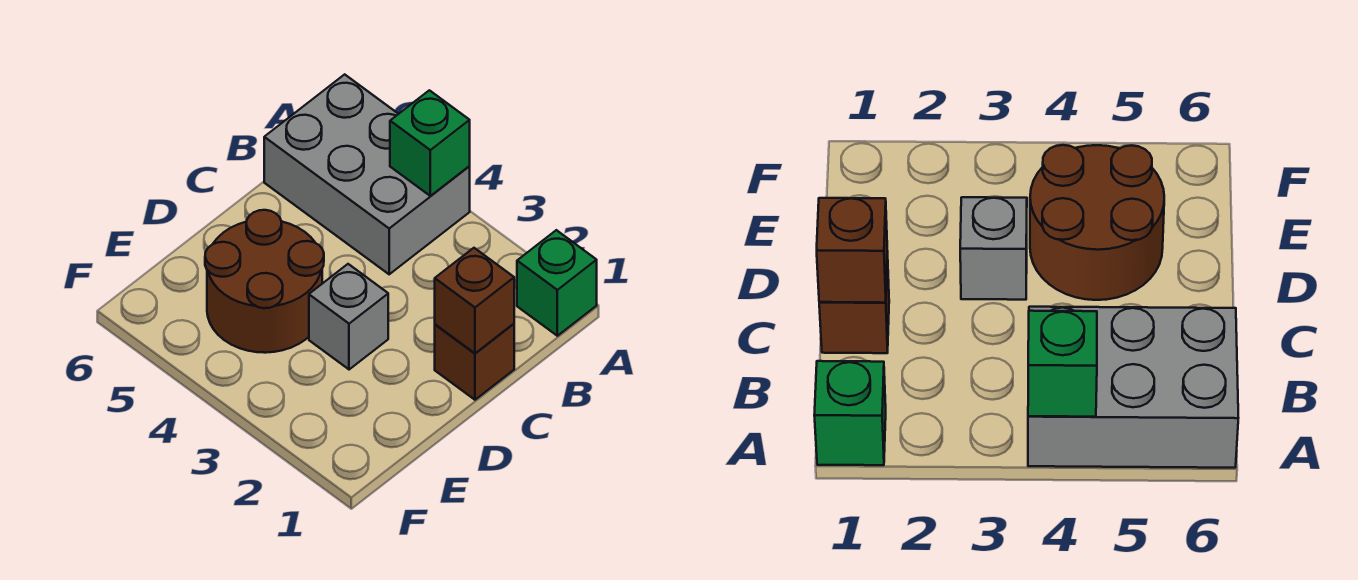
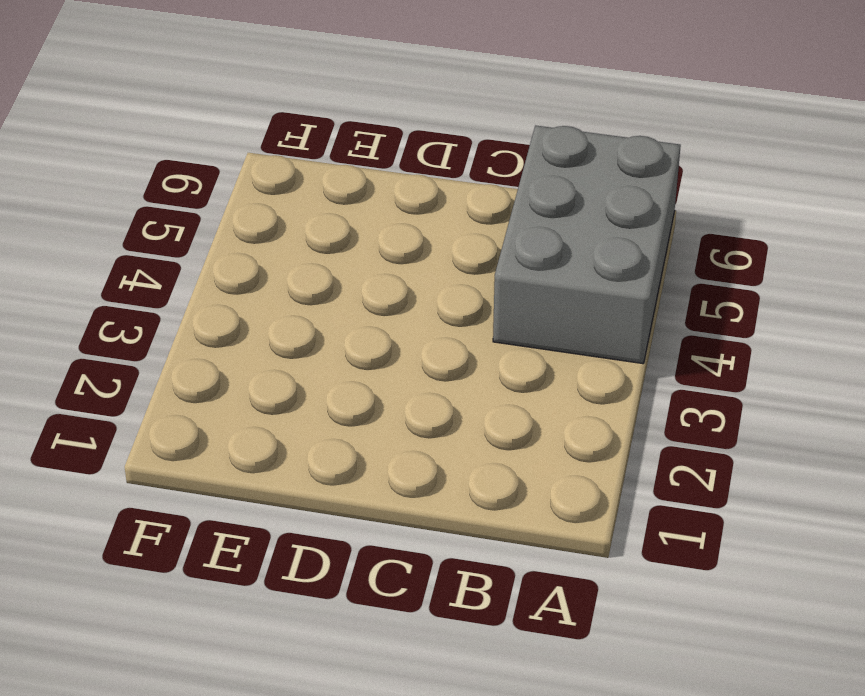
none -> green 1x1 brick [517,230,597,336]
none -> brown 1x1 brick [435,324,514,400]

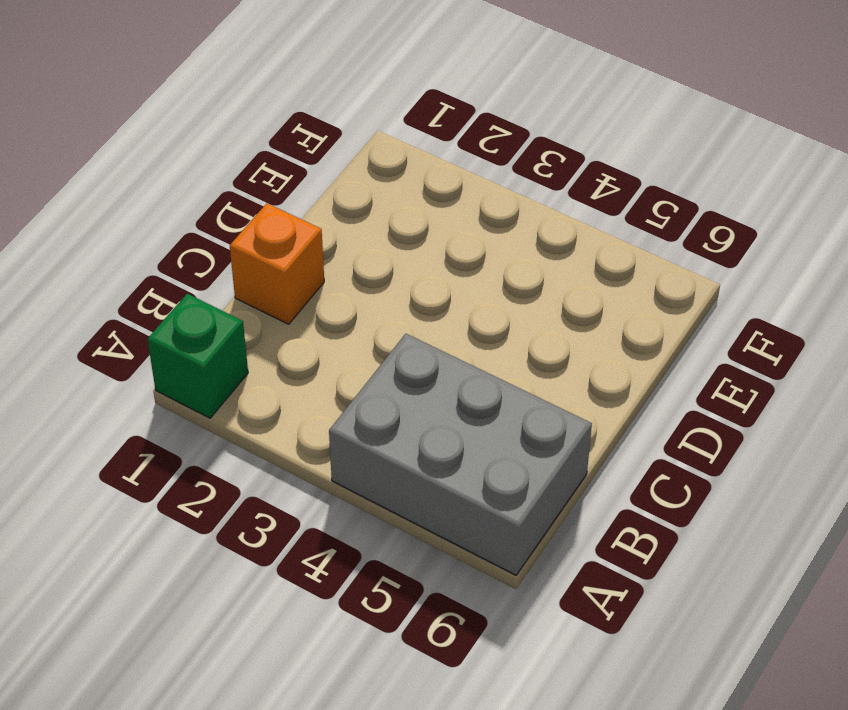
orange 1x1 brick [230,203,324,324] -> brown 1x1 brick [435,324,514,400]
none -> grey 1x1 brick [309,264,388,370]
none -> brown 2x2 round brick [205,210,324,353]

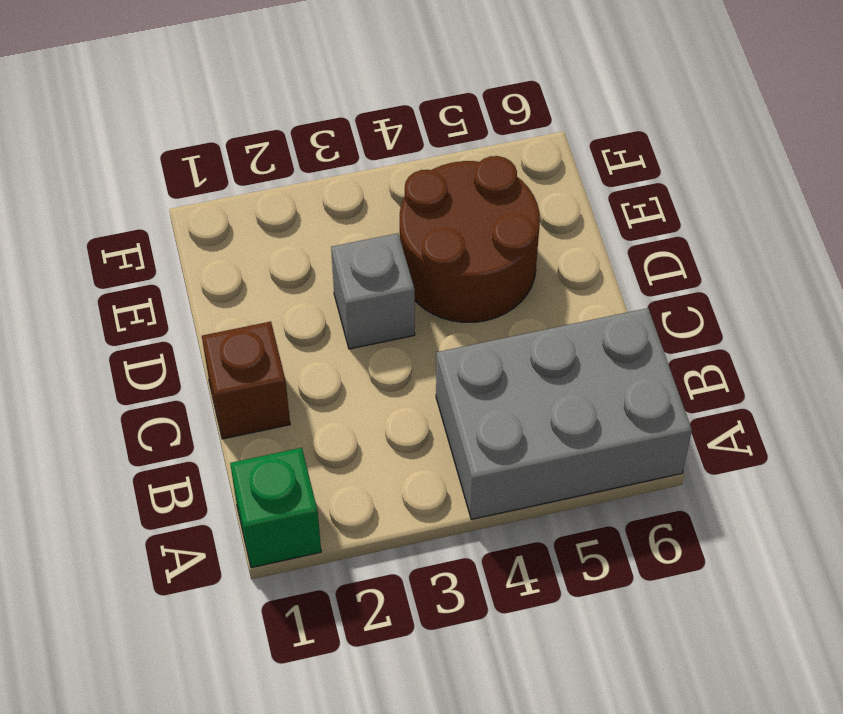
none -> green 1x1 brick [390,90,470,196]
none -> brown 1x1 brick [435,248,514,353]

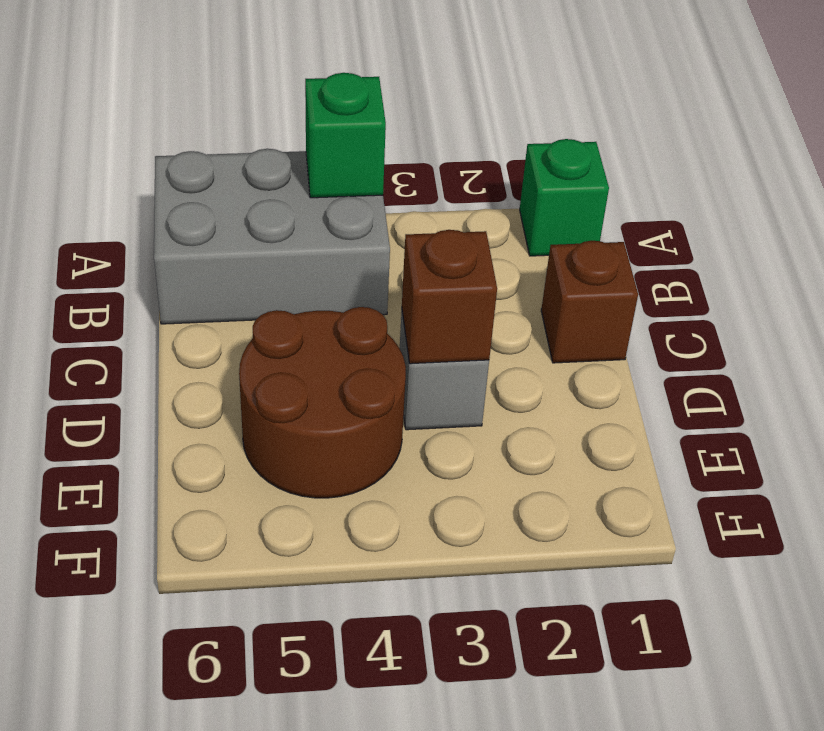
brown 1x1 brick [402,230,497,364] -> brown 1x1 brick moved to [435,248,514,353]

